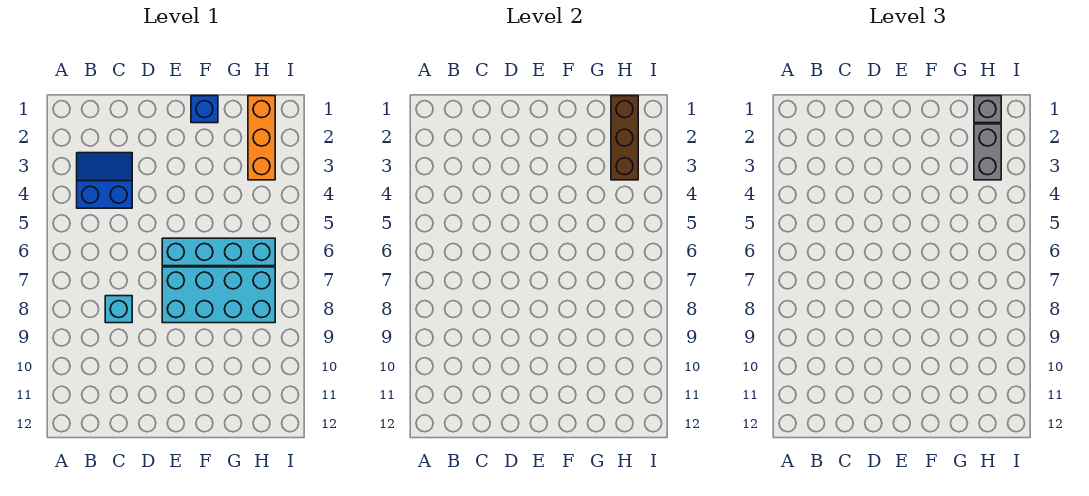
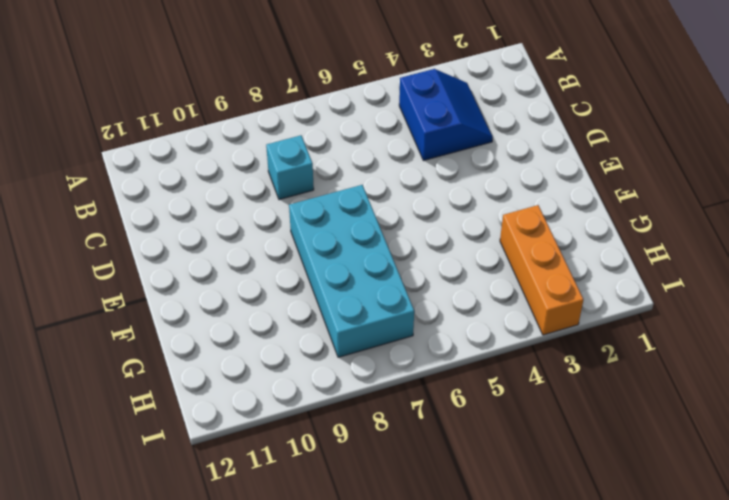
orange 1x3 brick [500,205,583,335] -> orange 1x3 brick turned to [248,96,275,180]
none -> cyan 1x4 brick [162,238,275,266]
none -> blue 1x1 brick [191,96,218,123]

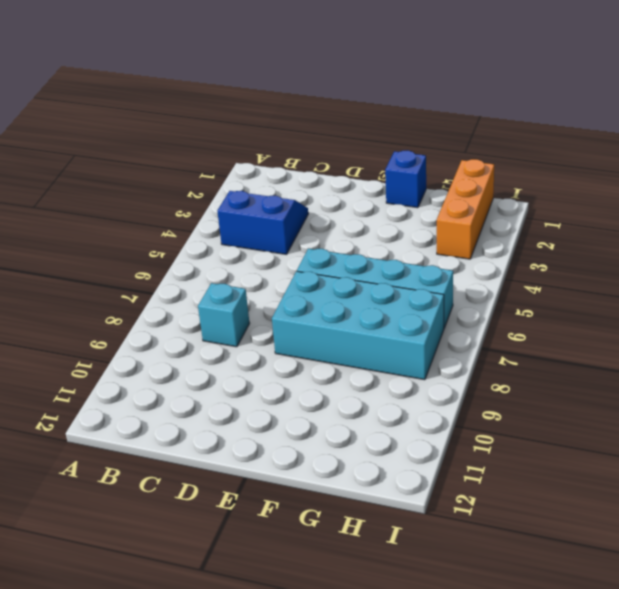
none -> brown 1x3 brick [611,96,638,180]
none -> grey 1x1 brick [974,96,1001,123]

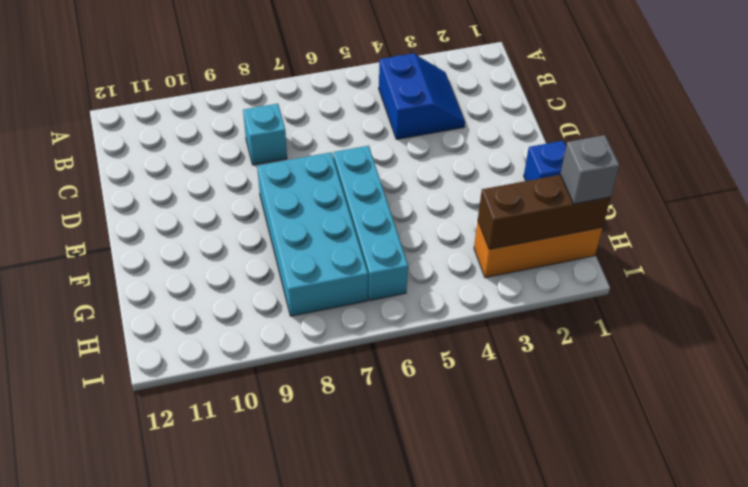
none -> grey 1x2 brick [974,124,1001,180]

